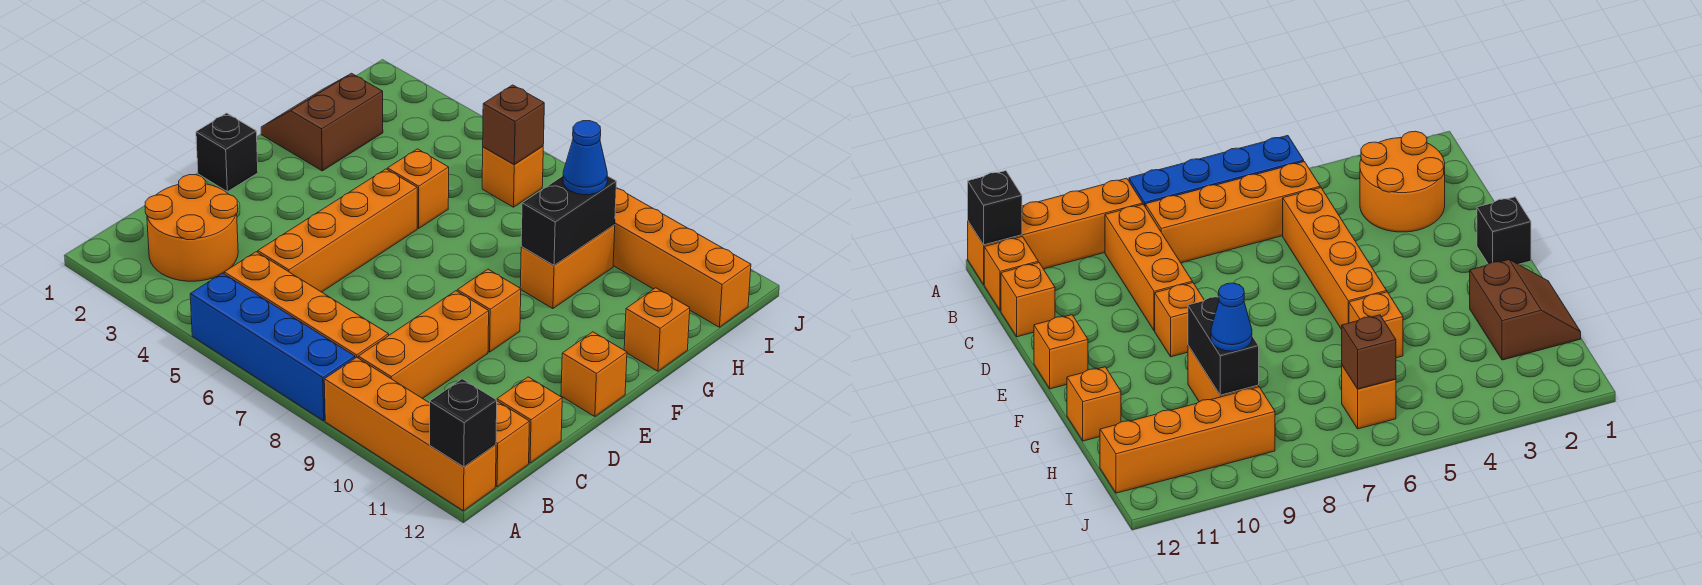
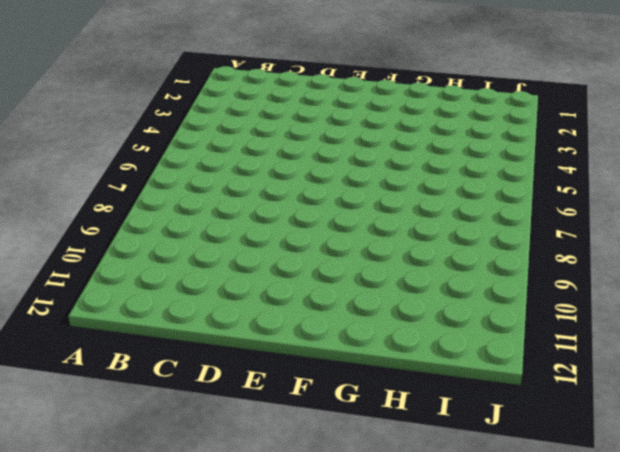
none -> blue 1x4 brick [190,273,355,421]
none -> orange 1x4 brick [324,357,496,511]
none -> orange 2x2 round brick [145,175,238,281]

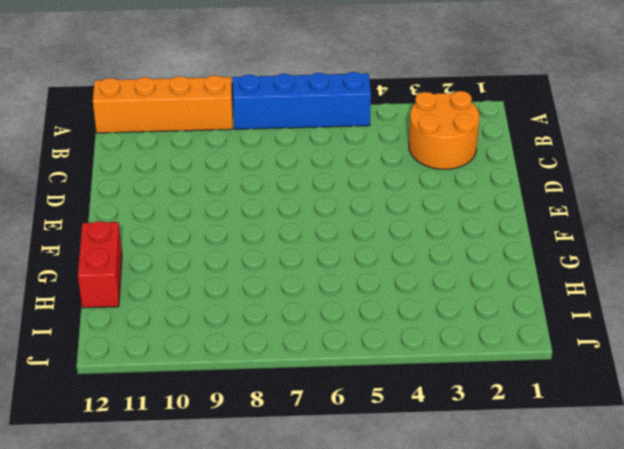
red 1x2 brick [78,221,122,308] -> orange 1x1 brick [624,288,690,371]
none -> orange 1x4 brick [224,252,389,358]
none -> orange 1x3 brick [358,291,489,399]
none -> orange 1x1 brick [495,401,529,487]

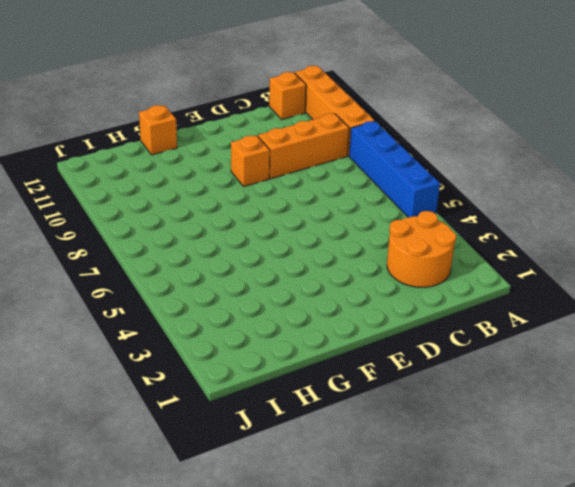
none -> orange 1x4 brick [224,252,389,358]
none -> orange 1x4 brick [258,169,417,292]
none -> orange 1x1 brick [497,377,562,463]

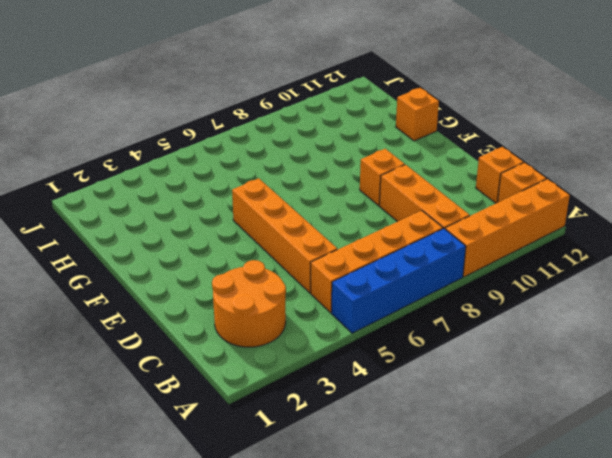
none -> black 1x1 brick [196,113,258,192]
none -> orange 1x1 brick [561,332,627,417]
none -> brown 2x2 slope [261,73,383,171]

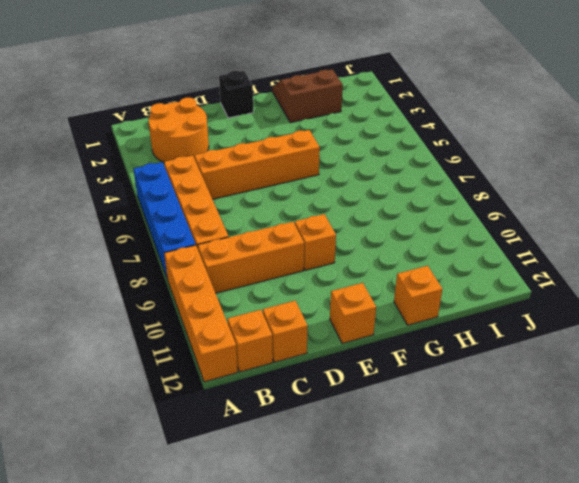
none -> orange 1x1 brick [388,149,449,228]
none -> orange 1x2 brick [520,225,615,309]
none -> orange 1x1 brick [482,146,543,207]

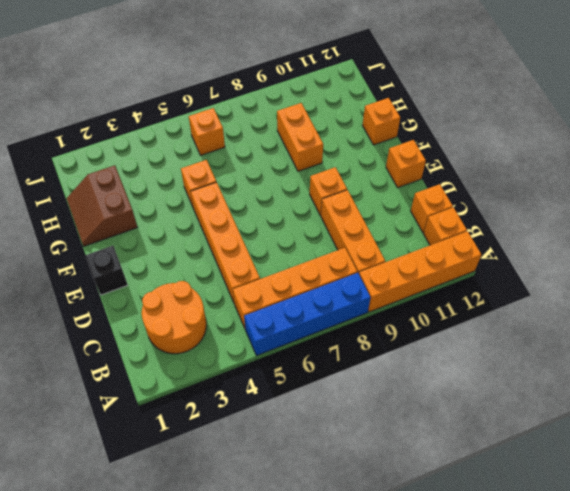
none -> orange 1x4 brick [613,188,751,327]
none -> black 1x1 brick [430,379,497,467]
none -> black 1x2 brick [521,176,616,265]

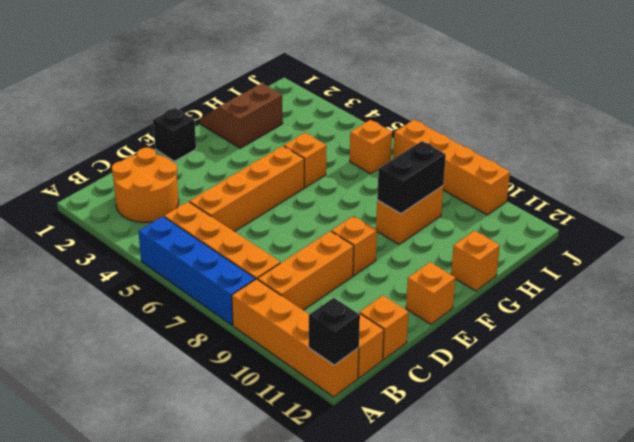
orange 1x4 brick [393,120,510,215] -> orange 1x4 brick moved to [613,188,751,327]
none -> brown 1x1 brick [483,85,544,165]
none -> blue 1x1 cone [563,121,608,195]

